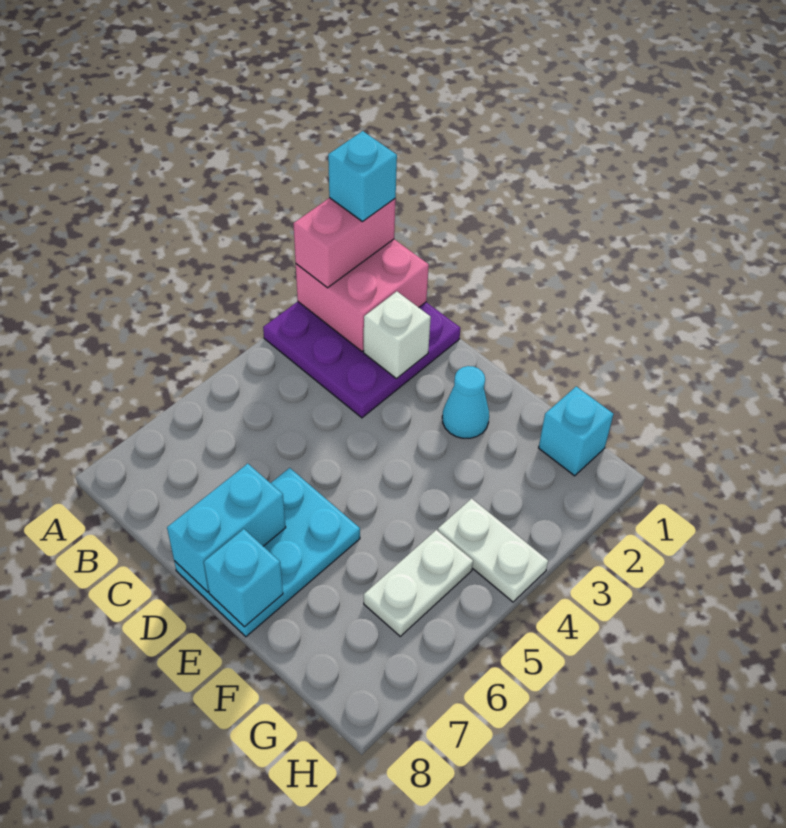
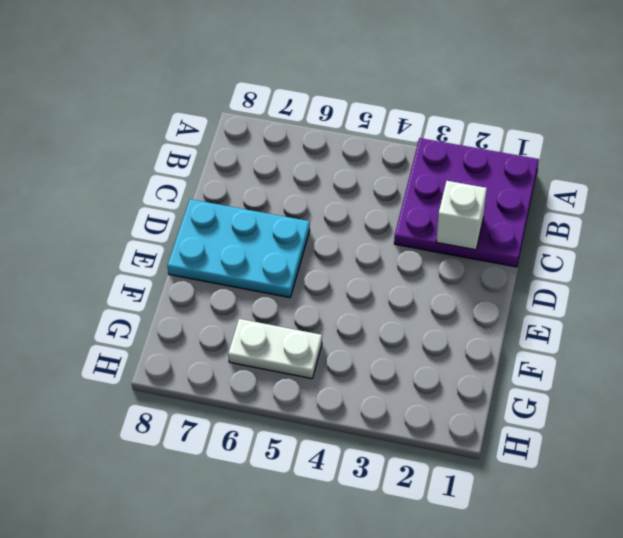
none -> cyan 1x1 cone [442,366,489,438]
none -> cyan 1x1 brick [539,386,614,476]
none -> white 1x2 plate [438,498,548,602]

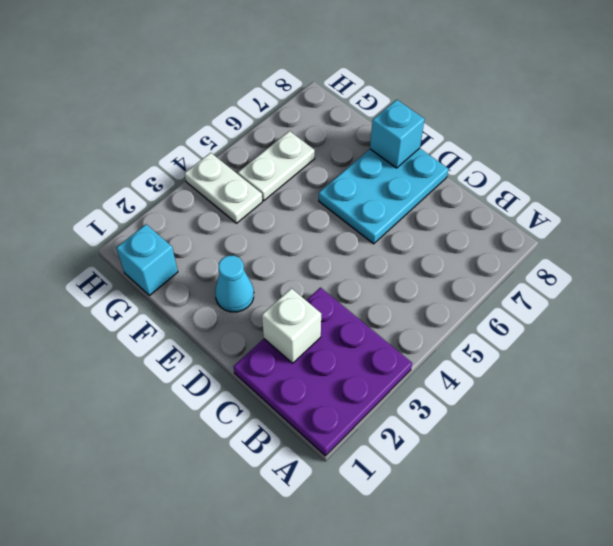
none -> pink 2x2 brick [296,239,429,351]
none -> cyan 1x2 brick [167,464,286,592]
none -> pink 1x2 brick [293,198,396,288]

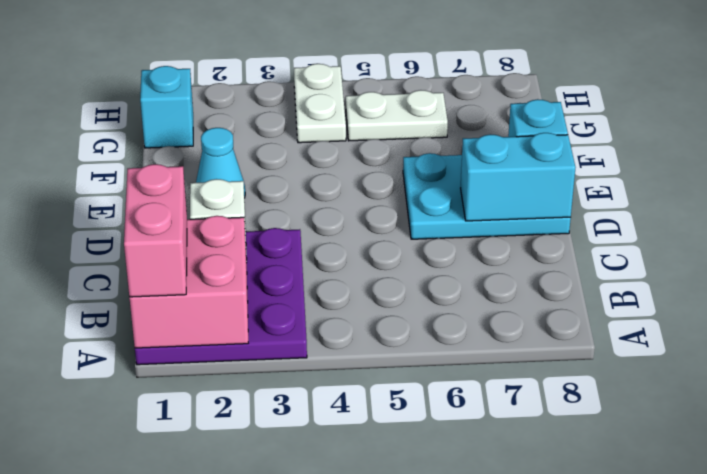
pink 1x2 brick [124,164,187,297] -> pink 1x2 brick turned to [293,198,396,288]
none -> cyan 1x1 brick [328,131,397,222]

